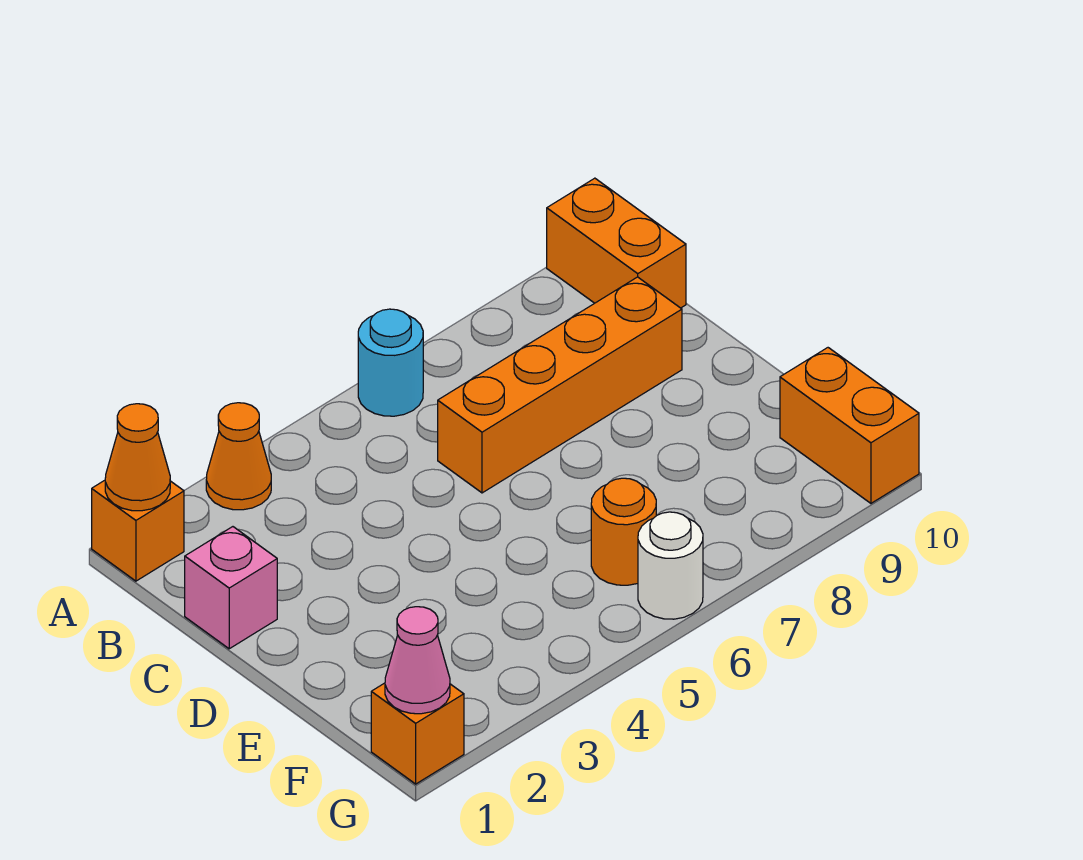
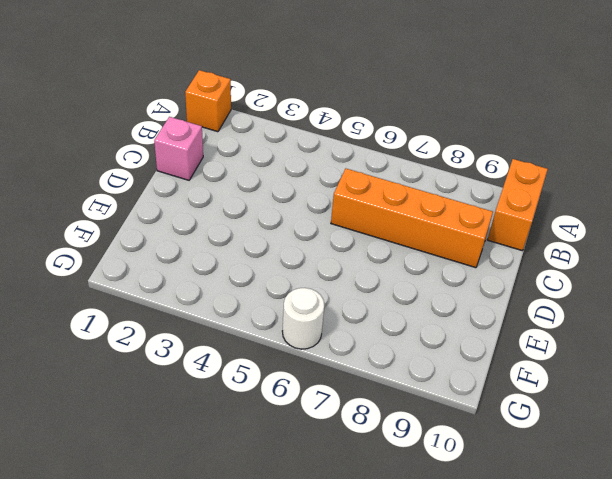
none -> orange 1x1 cone [206,403,271,510]
none -> cyan 1x1 round brick [358,309,423,416]
none -> orange 1x1 round brick [591,478,656,585]

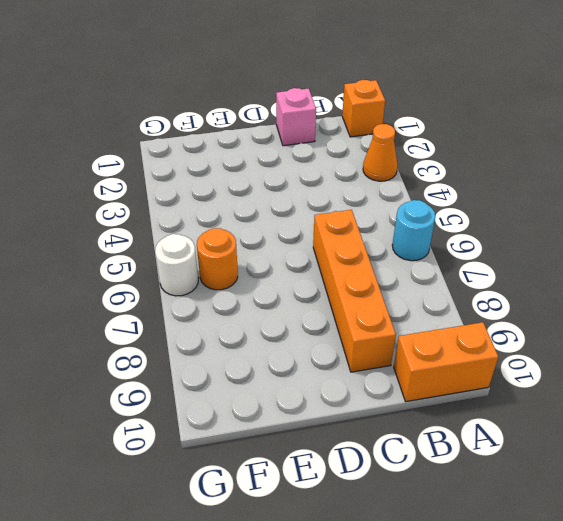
none -> orange 1x2 brick [780,348,919,503]
none -> orange 1x1 brick [371,683,464,784]
none -> orange 1x1 cone [105,404,170,511]

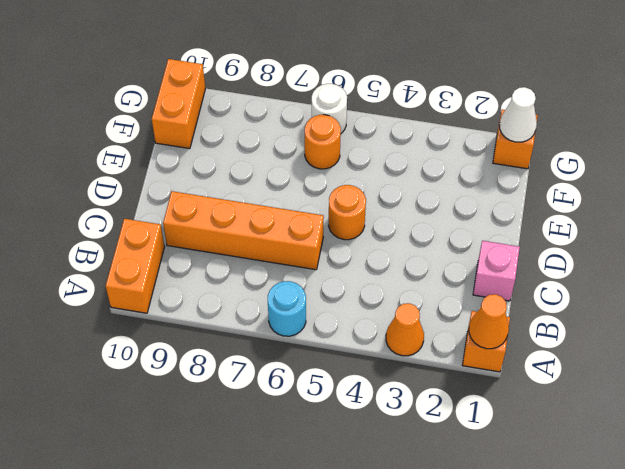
orange 1x1 round brick [329,185,366,240] -> none
white 1x1 cone [500,87,537,142] -> pink 1x1 cone [385,607,450,714]

